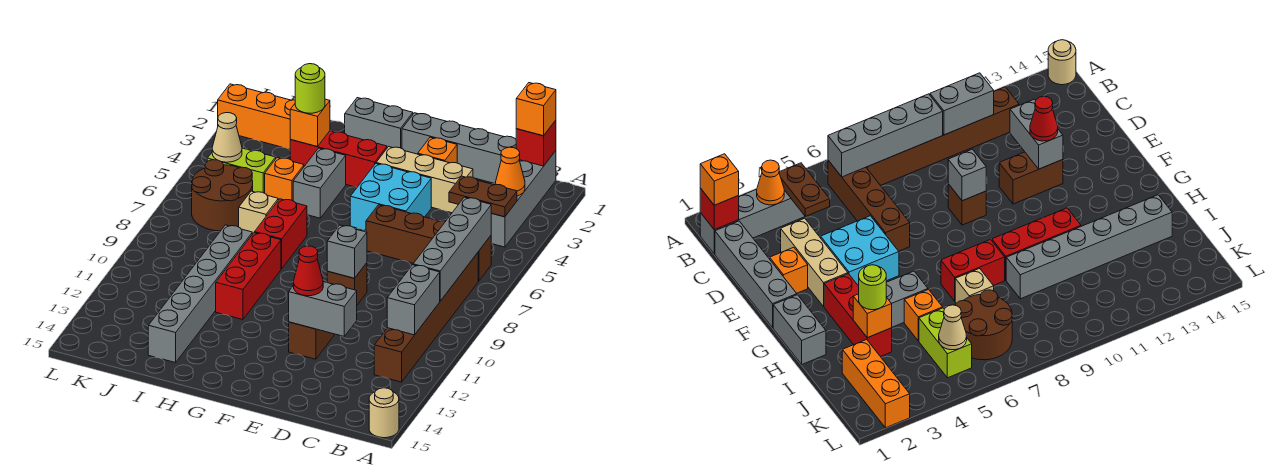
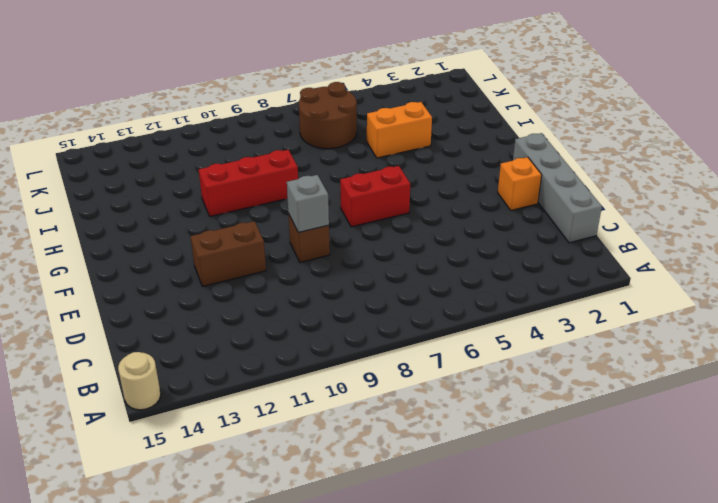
red 1x2 brick [340,166,410,227] -> red 1x2 brick moved to [254,199,307,269]
orange 1x2 brick [367,102,432,158] -> orange 1x1 brick [265,158,304,201]
none -> grey 1x4 brick [491,151,556,247]
none -> brown 1x4 brick [366,205,491,281]
none -> brown 1x6 brick [374,253,478,382]
none -> tan 1x3 brick [376,147,473,213]

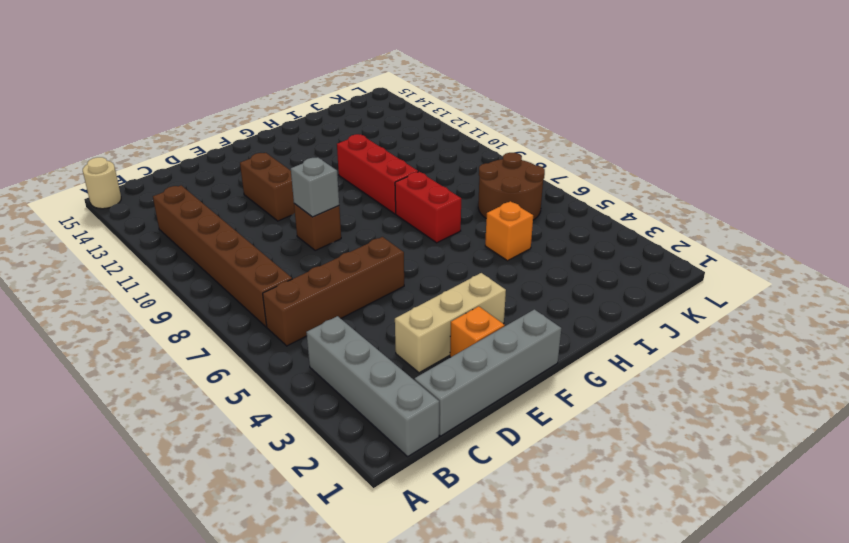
none -> cyan 2x2 brick [350,164,431,230]
none -> grey 1x2 brick [345,98,413,149]
none -> red 1x3 brick [290,131,387,187]
none -> grey 1x2 brick [293,148,346,218]

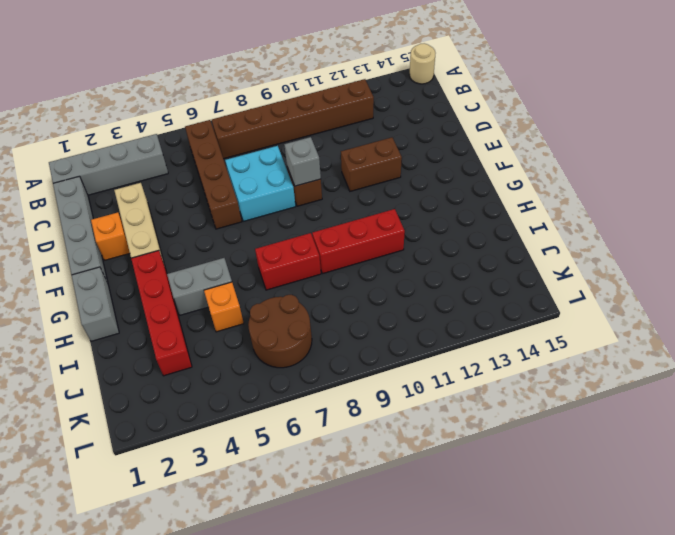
cyan 2x2 brick [225,146,296,222] -> cyan 2x2 brick moved to [350,164,431,230]
red 1x4 brick [131,250,192,376] -> red 1x3 brick [290,131,387,187]
none -> tan 1x1 brick [239,191,278,234]
none -> grey 1x6 brick [148,225,252,363]
none -> orange 1x3 brick [218,84,295,149]
none -> lime 1x2 brick [207,148,276,193]

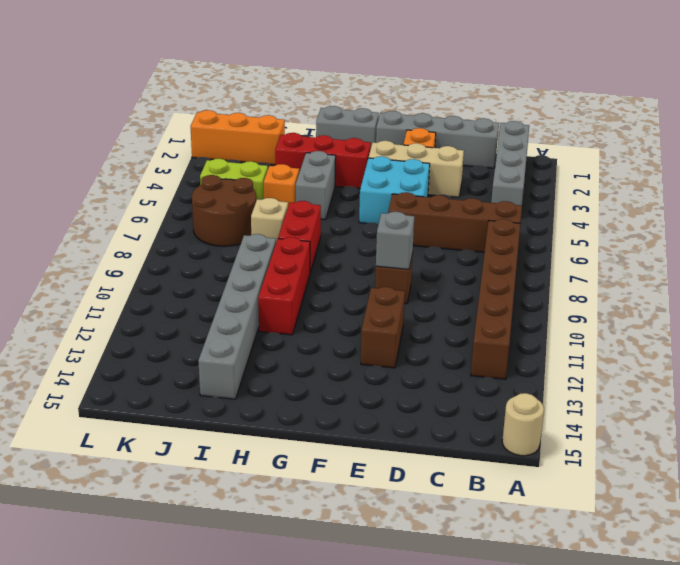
none -> red 1x1 brick [516,120,556,166]
none -> orange 1x1 cone [495,147,525,196]
none -> brown 1x2 plate [449,176,517,217]
none -> grey 1x4 brick [413,197,492,301]

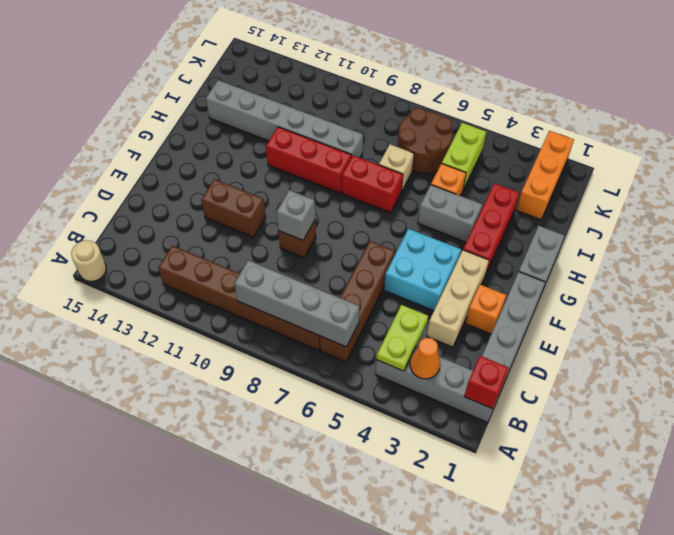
lime 1x2 plate [376,305,428,371] -> brown 1x2 plate [449,176,517,217]
none -> grey 1x2 brick [387,265,440,335]
none -> grey 1x2 brick [289,282,357,336]
none -> orange 1x1 brick [290,99,330,147]
none -> tan 1x1 cone [212,113,242,162]

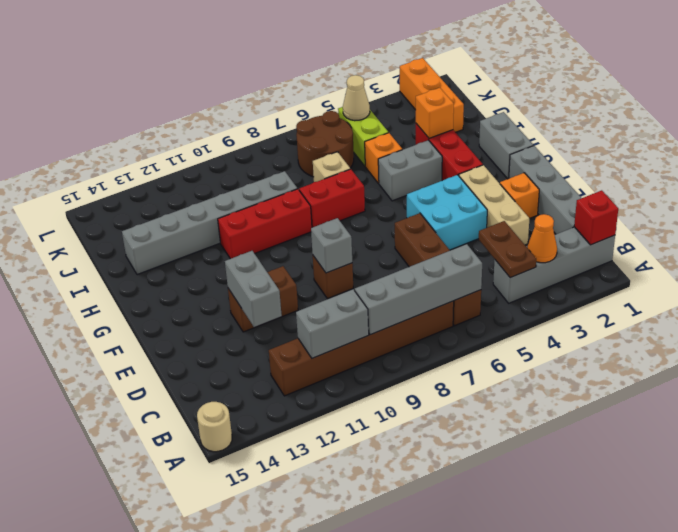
none -> orange 1x1 brick [516,83,556,136]
none -> red 1x1 cone [294,246,323,296]
none -> lime 1x1 round brick [295,64,325,113]

